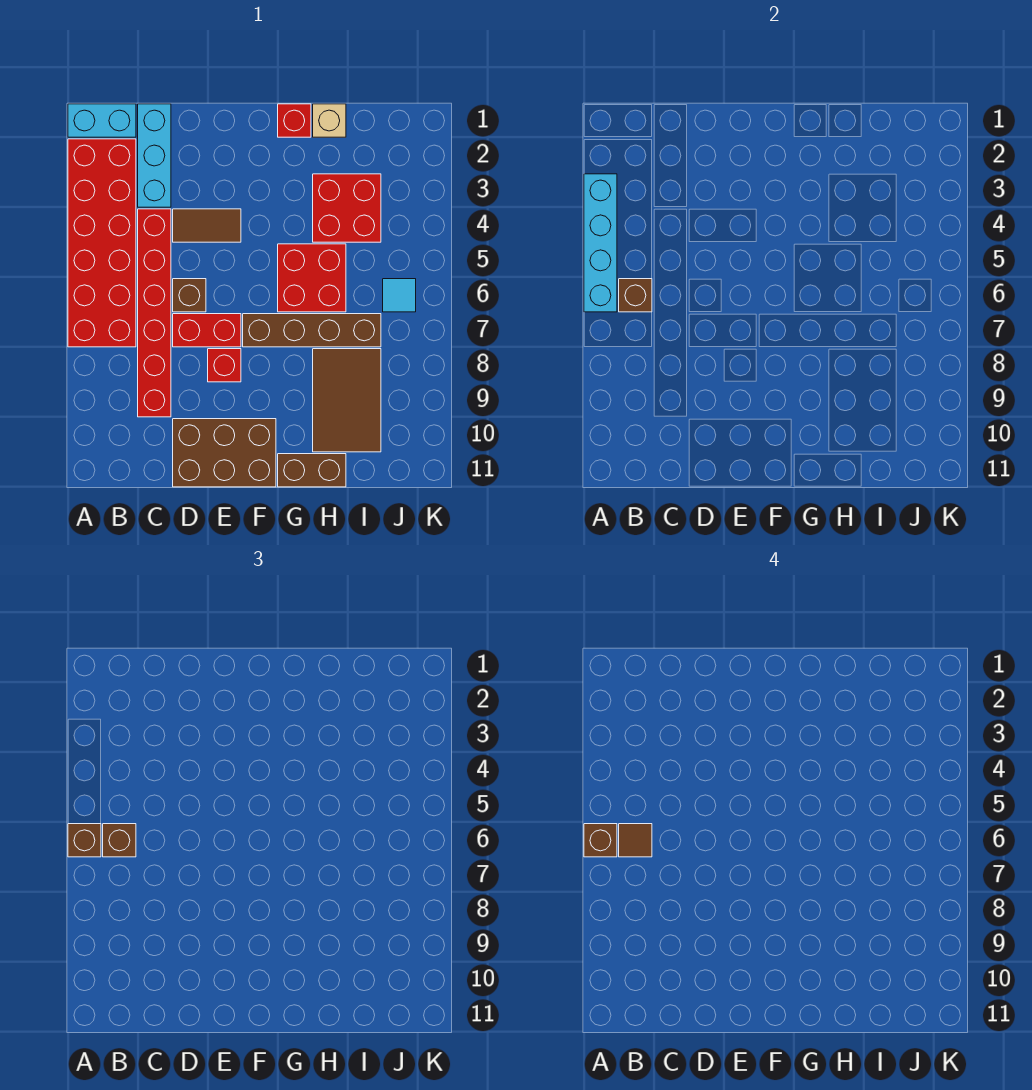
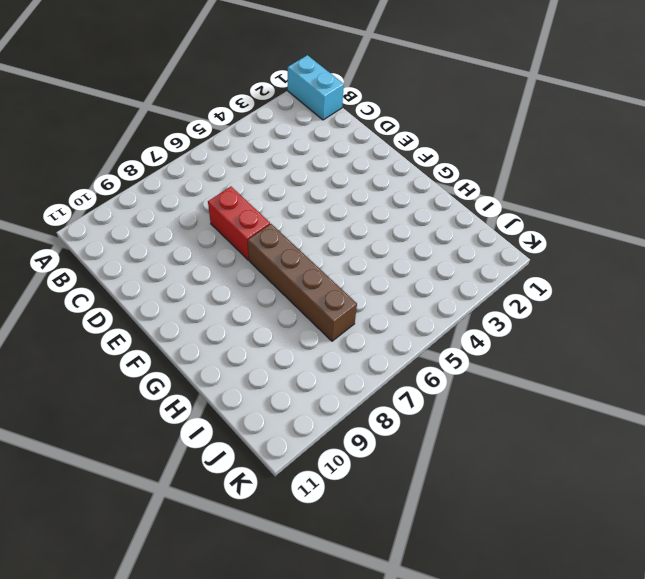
none -> red 2x6 brick [68,139,136,347]
none -> cyan 1x3 brick [138,104,171,207]
none -> red 1x6 brick [138,209,171,417]

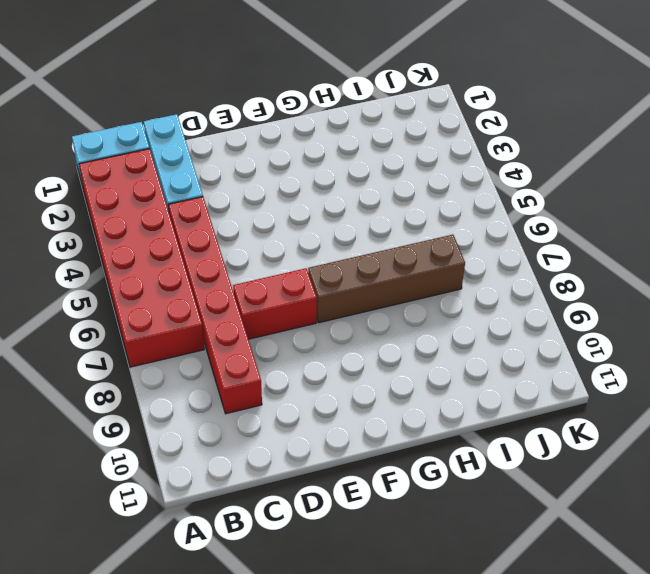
none -> brown 1x2 tile [173,209,241,242]
none -> brown 1x1 brick [173,279,206,312]
none -> brown 2x3 brick [173,419,276,487]

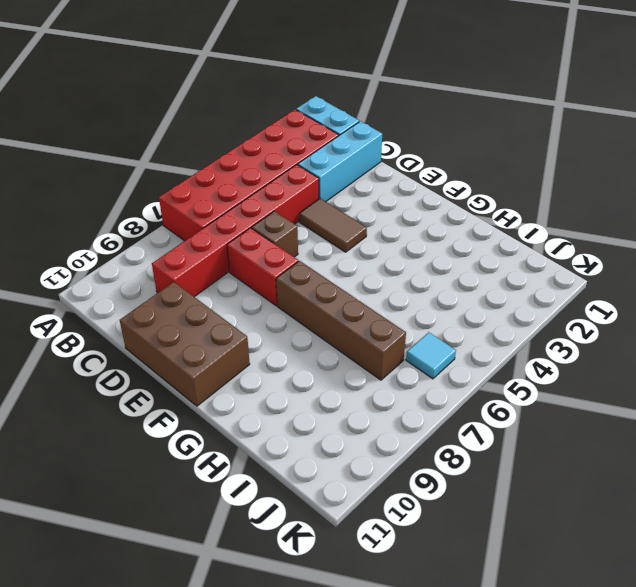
none -> red 1x1 brick [208,349,241,382]
none -> red 1x1 brick [278,104,311,137]
none -> red 2x2 brick [278,244,346,312]

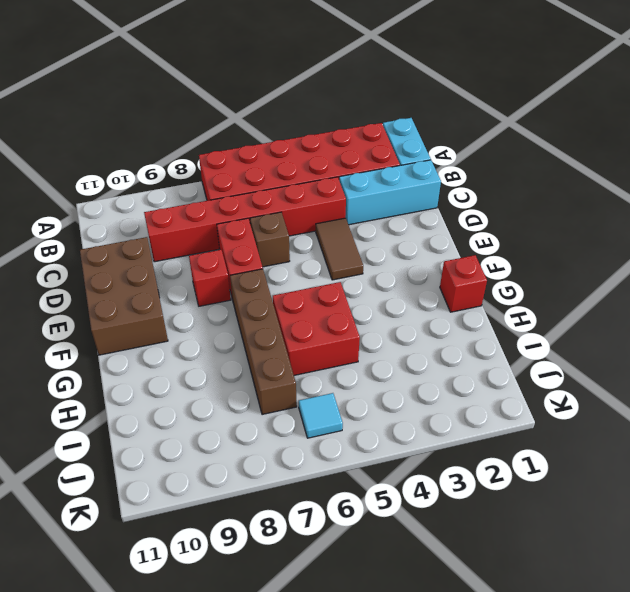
none -> brown 1x2 brick [278,454,346,487]
none -> tan 1x1 brick [313,104,346,137]
none -> red 2x2 brick [313,174,381,242]

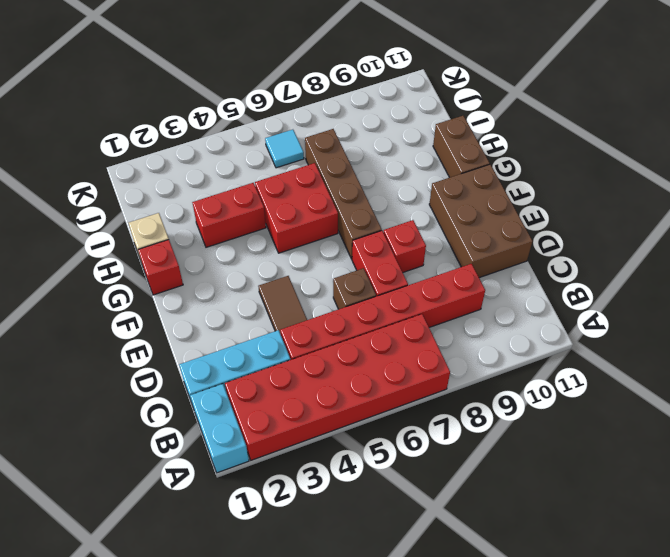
red 1x2 brick [192,183,266,247] -> red 2x2 brick [313,174,381,242]
none -> brown 2x3 tile [313,349,381,452]
none -> cyan 1x4 brick [584,174,617,312]
none -> brown 1x1 brick [619,279,652,312]

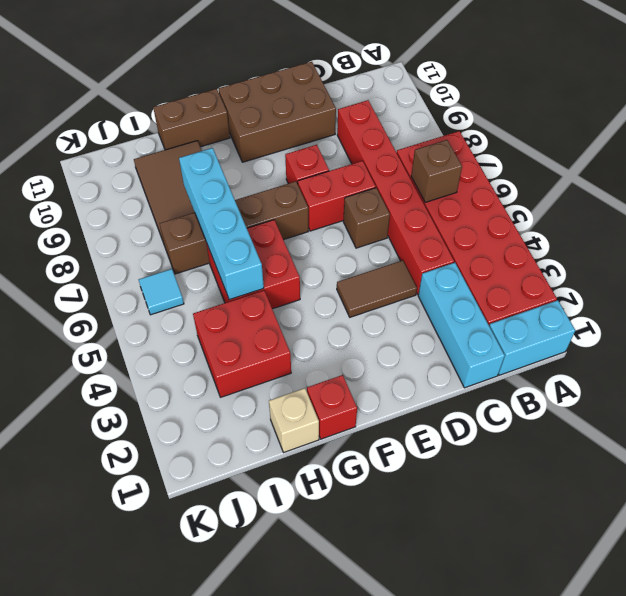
cyan 1x4 brick [179,148,264,300] -> cyan 1x4 brick moved to [584,174,617,312]
none -> brown 1x1 brick [68,824,101,857]
none -> brown 1x1 brick [103,824,136,857]
none -> brown 1x1 brick [584,824,617,857]

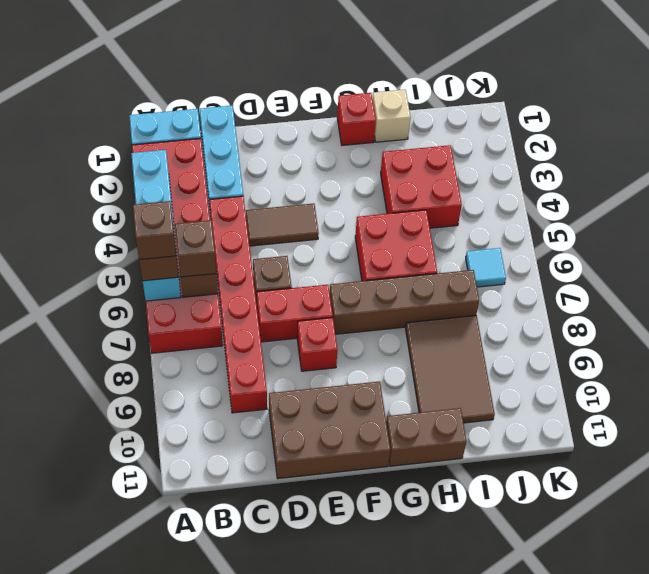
none -> brown 1x1 tile [619,824,652,857]

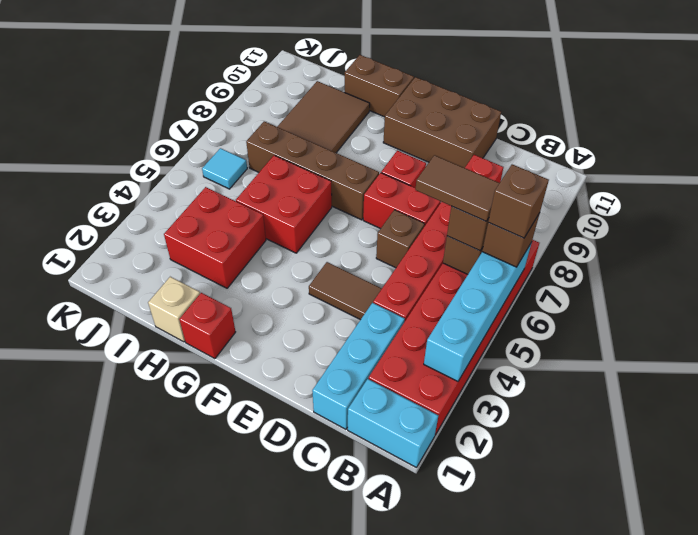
brown 1x2 tile [415,155,499,221] -> brown 1x1 tile [619,824,652,857]

